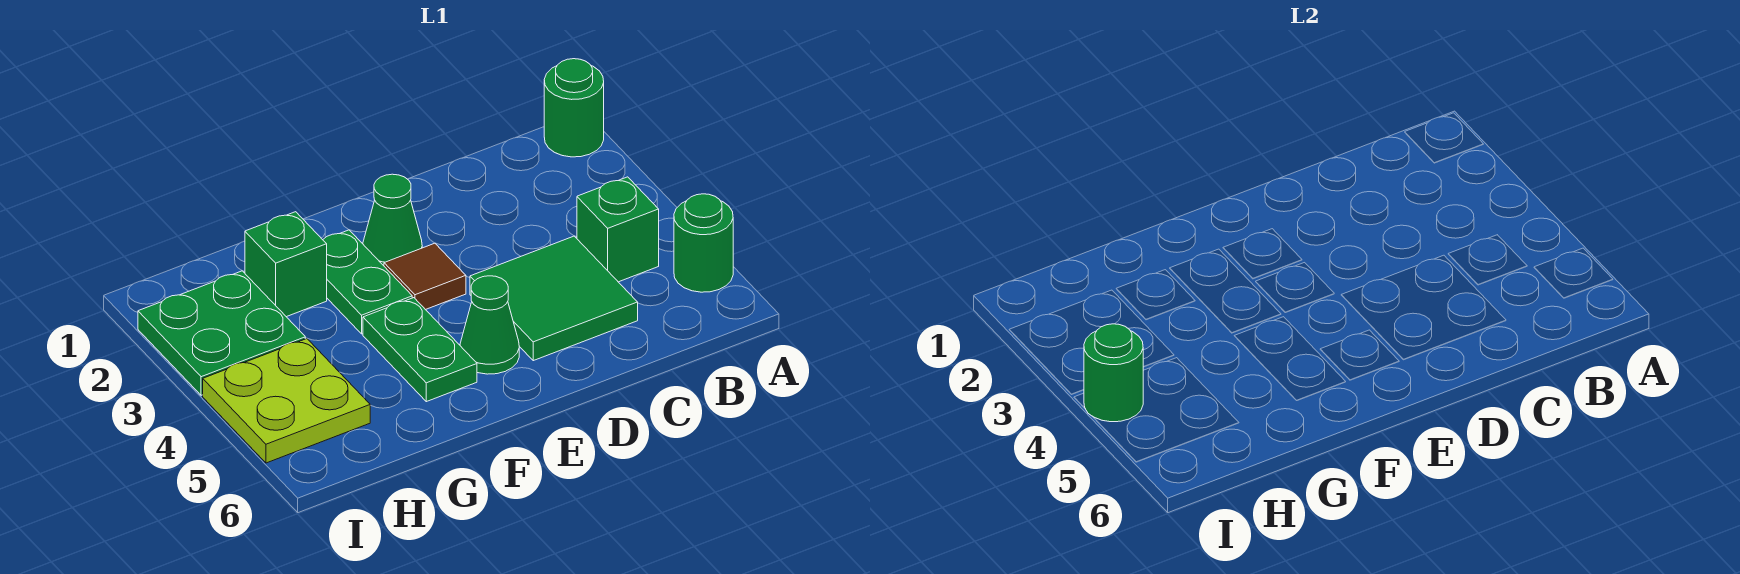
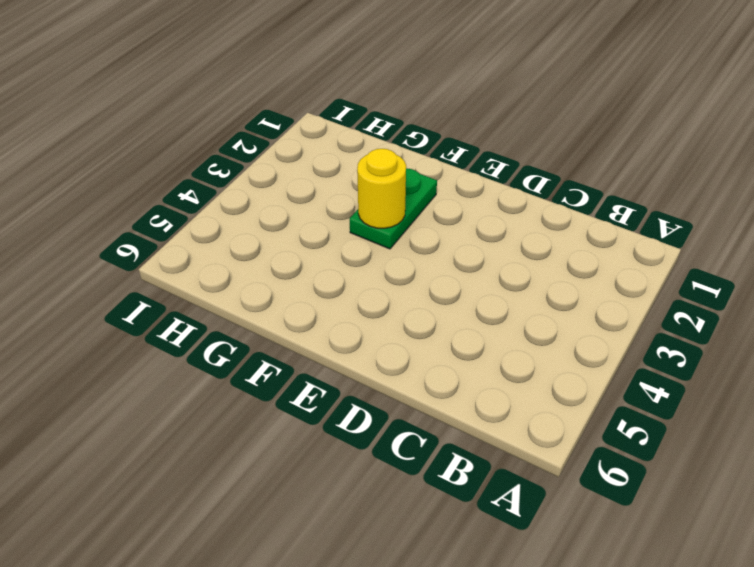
yellow 1x1 round brick [357,149,406,228] -> none
none -> green 1x1 round brick [544,59,604,157]
none -> green 1x1 round brick [674,194,733,292]
none -> green 1x1 brick [577,177,659,282]

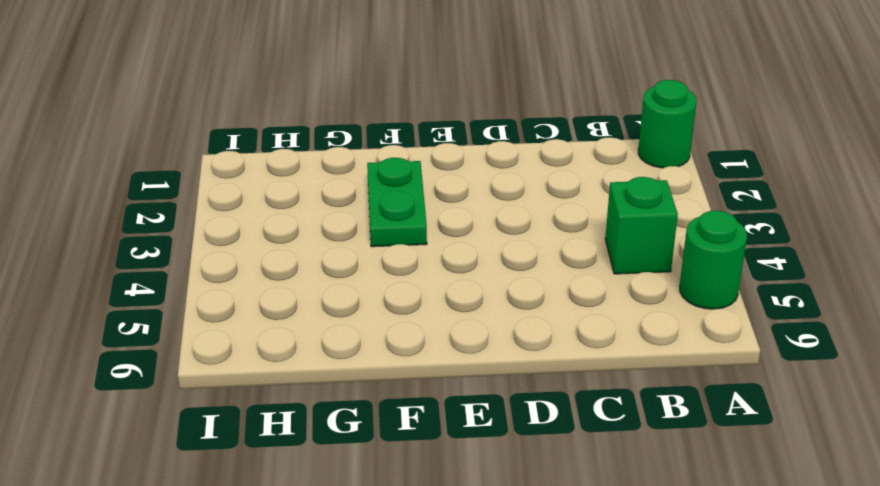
none -> green 2x2 tile [470,236,638,361]
none -> green 1x1 cone [363,174,422,266]
none -> brown 1x1 tile [384,243,466,310]

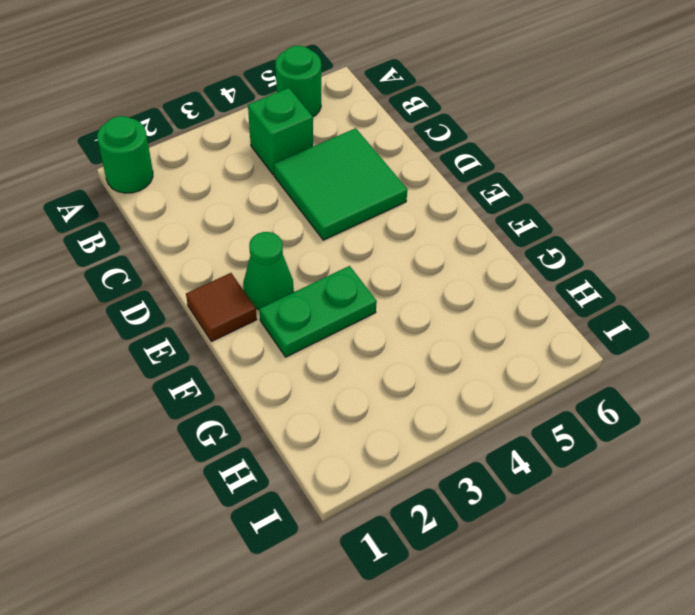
brown 1x1 tile [186,273,257,342] -> brown 1x1 tile moved to [384,243,466,310]
none -> green 1x1 cone [460,276,519,374]
none -> green 1x2 plate [363,298,477,402]
none -> green 1x1 brick [245,212,327,317]

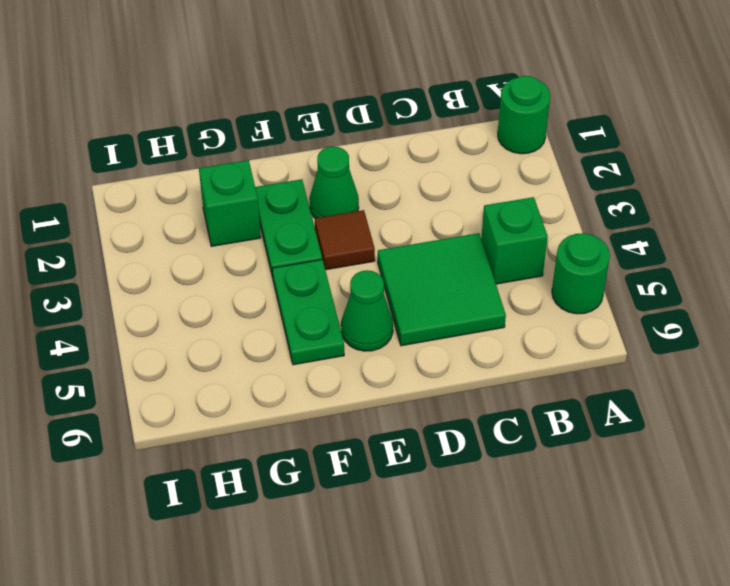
none -> green 2x2 plate [138,271,305,395]
none -> lime 2x2 plate [203,339,370,463]
none -> green 1x1 round brick [1084,324,1143,422]

